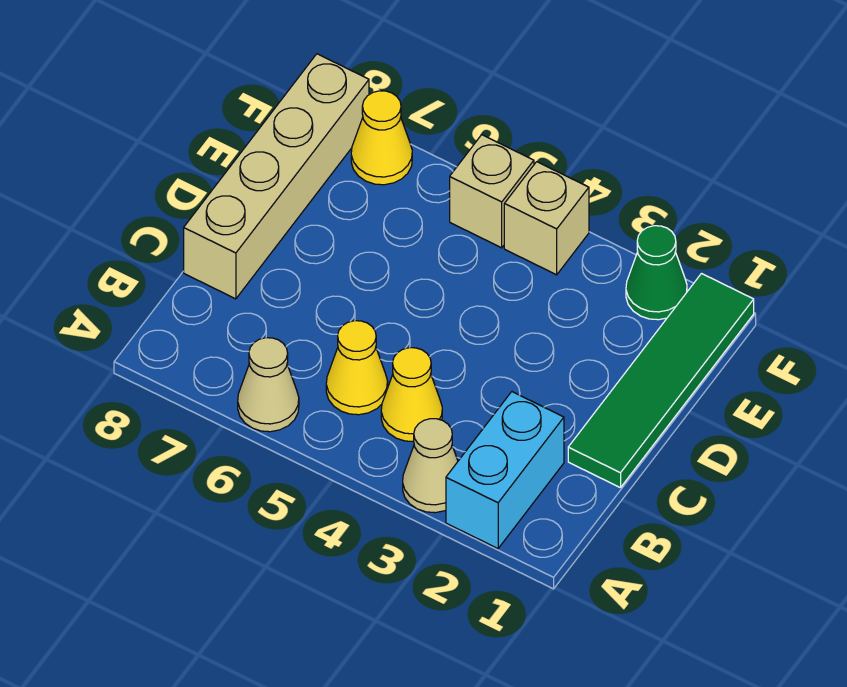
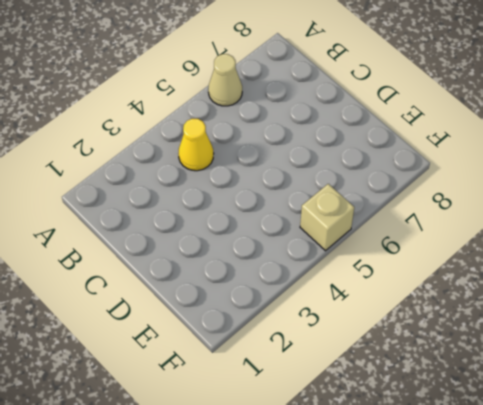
none -> cyan 1x2 brick [446,392,564,548]
none -> tan 1x1 cone [403,419,458,513]

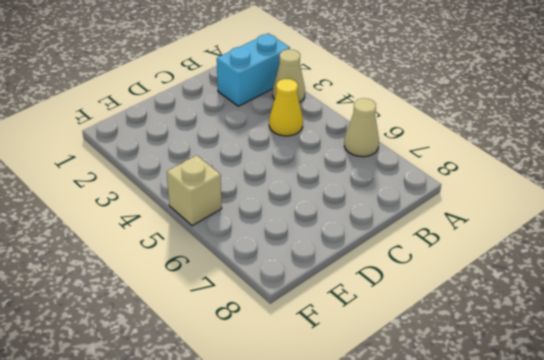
none -> yellow 1x1 cone [326,321,388,415]
none -> green 1x4 tile [568,274,754,488]

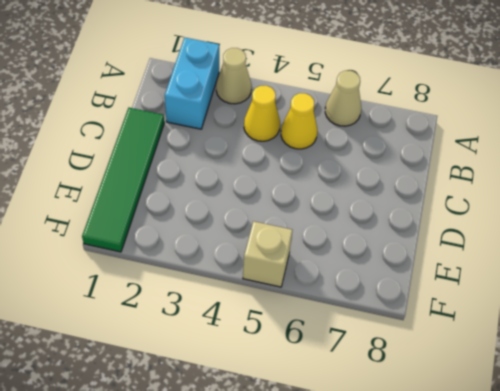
none -> tan 1x4 brick [184,54,369,299]
none -> green 1x1 cone [626,226,687,320]

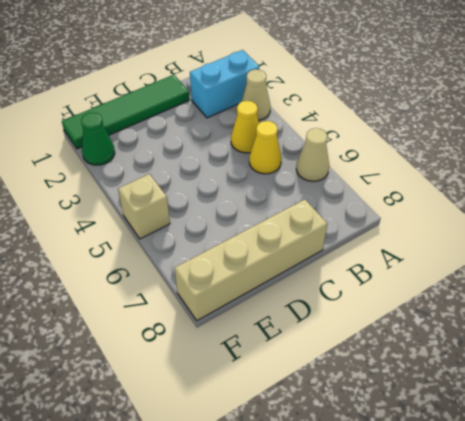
none -> tan 1x1 brick [504,162,589,275]
none -> yellow 1x1 cone [351,91,412,185]

